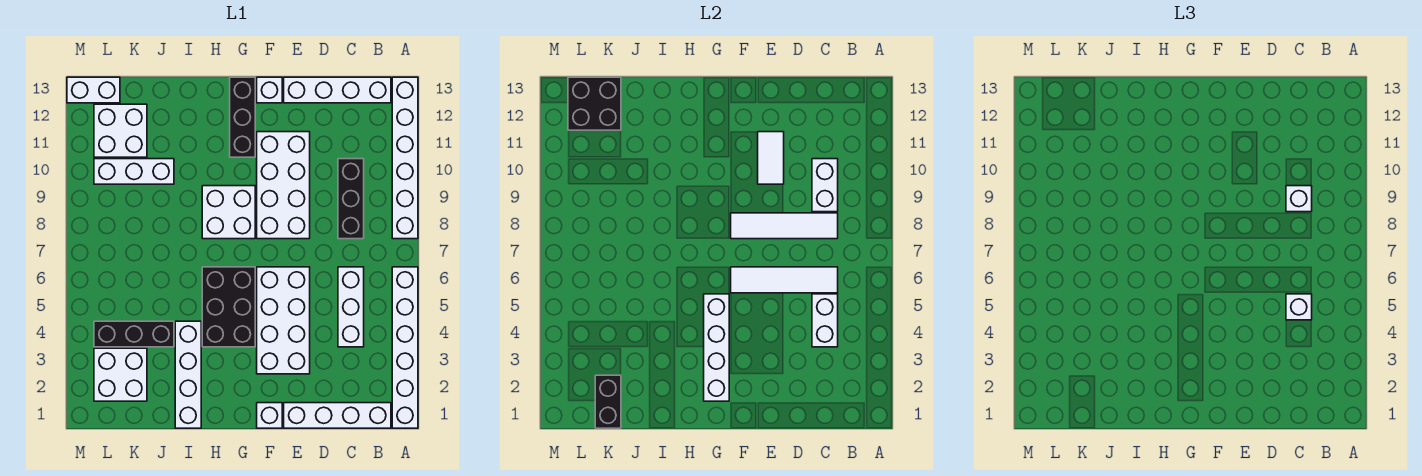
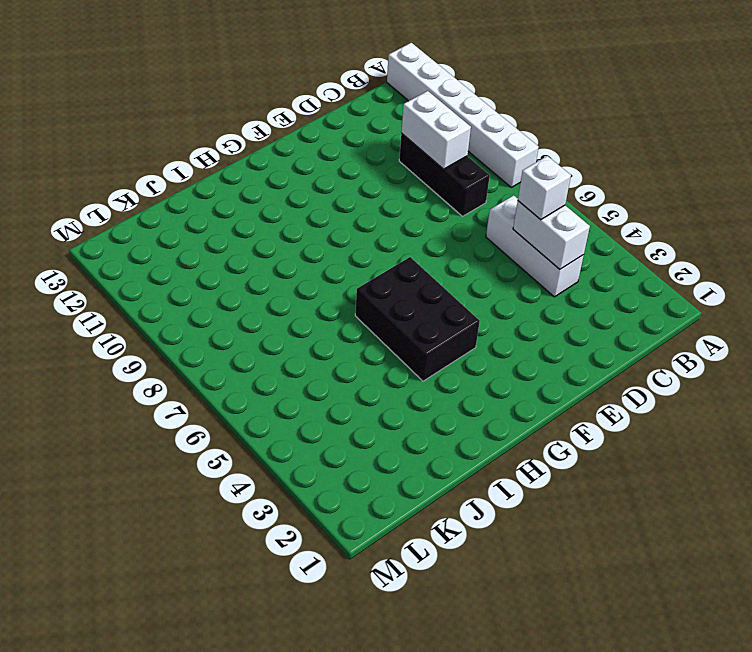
none -> white 1x6 brick [392,267,418,428]
none -> white 1x4 brick [284,403,391,428]
none -> white 1x4 brick [284,77,391,103]

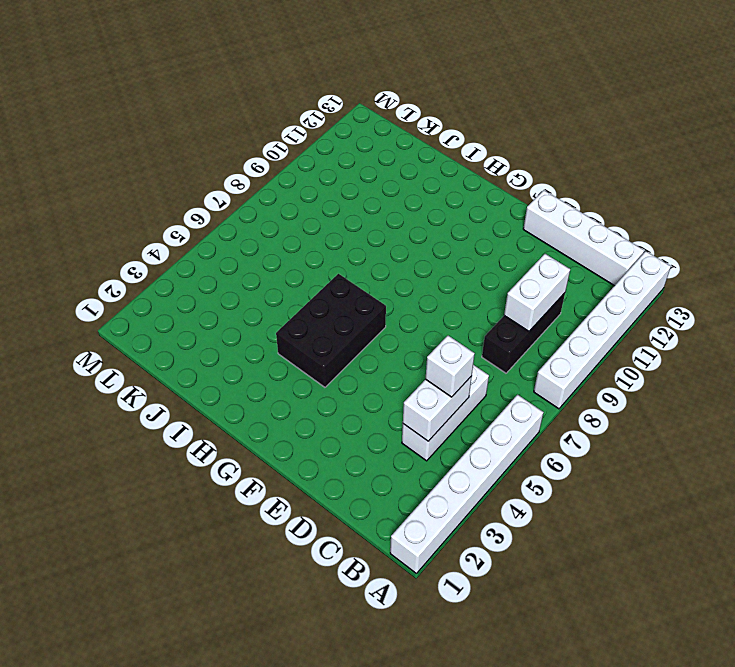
none -> white 1x4 brick [284,403,391,428]
none -> white 2x4 brick [257,267,310,374]
none -> white 2x4 brick [257,132,310,239]

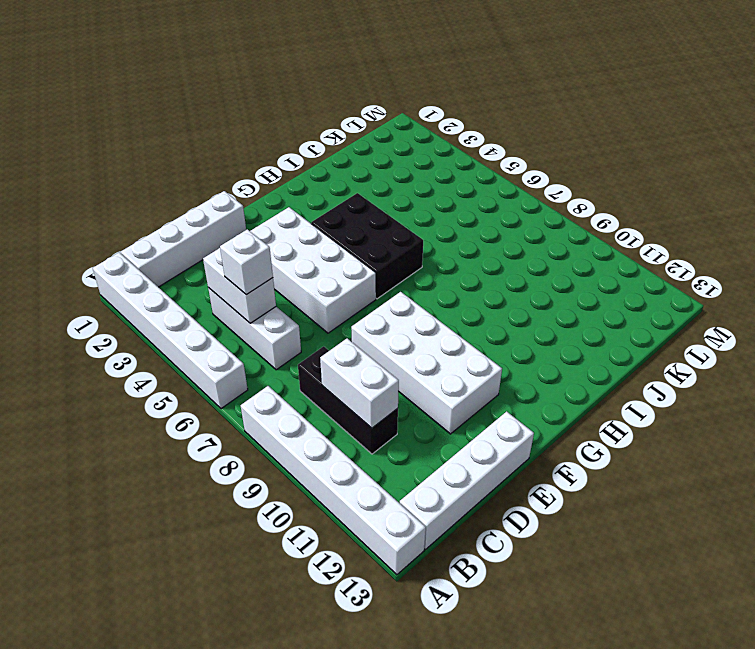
none -> white 1x1 brick [257,403,282,428]
none -> white 1x1 brick [257,77,282,103]
none -> white 2x2 brick [202,186,255,239]

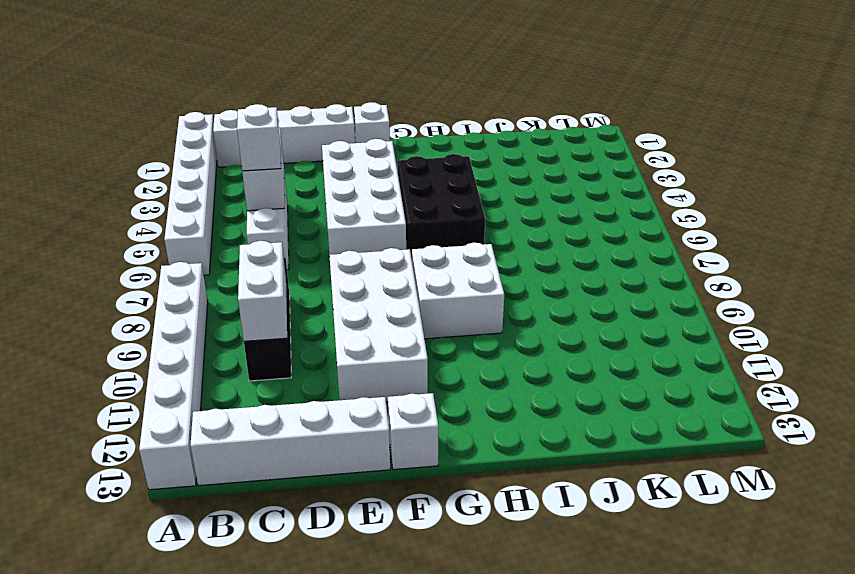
none -> black 1x3 brick [230,77,255,157]
none -> white 1x4 brick [175,321,201,428]
none -> black 1x3 brick [94,321,174,347]

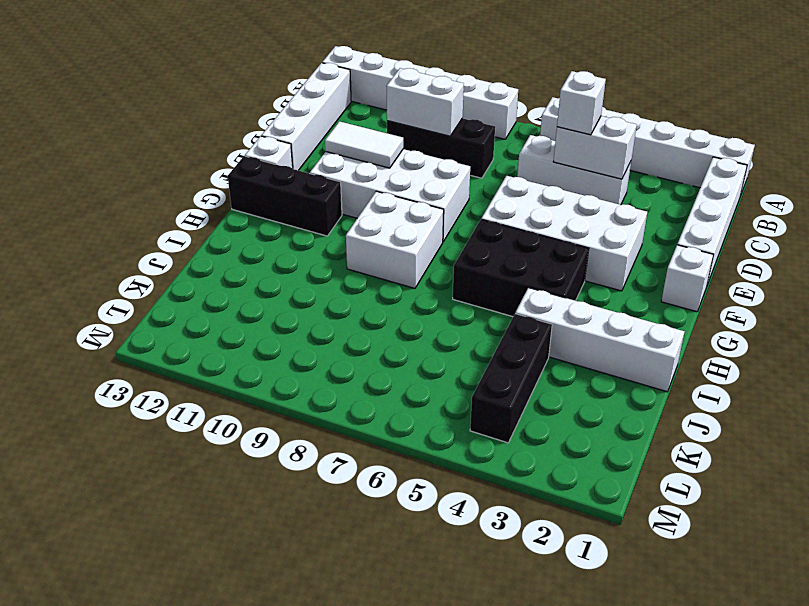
none -> white 1x3 brick [94,159,174,184]
none -> white 2x2 brick [94,348,147,401]
none -> white 2x2 brick [94,104,147,157]

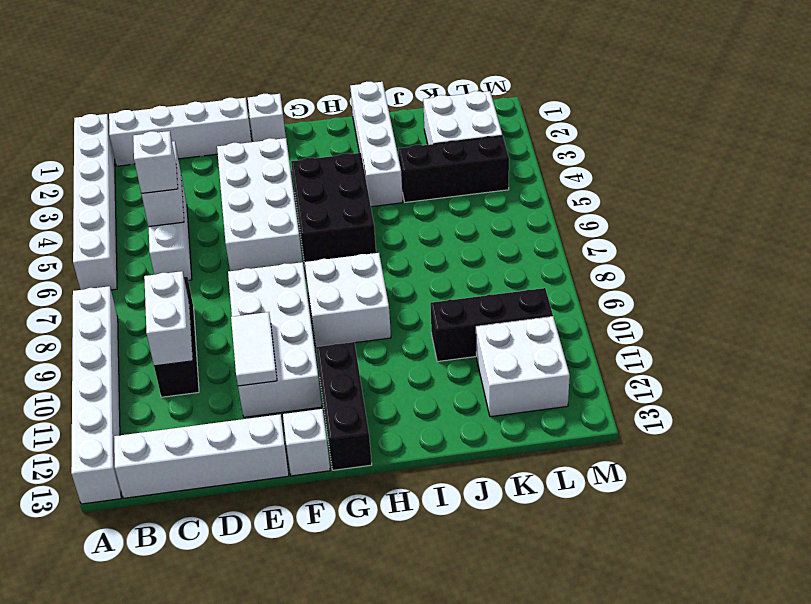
black 1x3 brick [430,288,553,362] -> white 1x3 brick [94,159,174,184]
none -> white 1x2 brick [67,77,120,103]
none -> white 1x4 tile [731,267,838,293]
none -> white 1x4 tile [731,213,838,239]

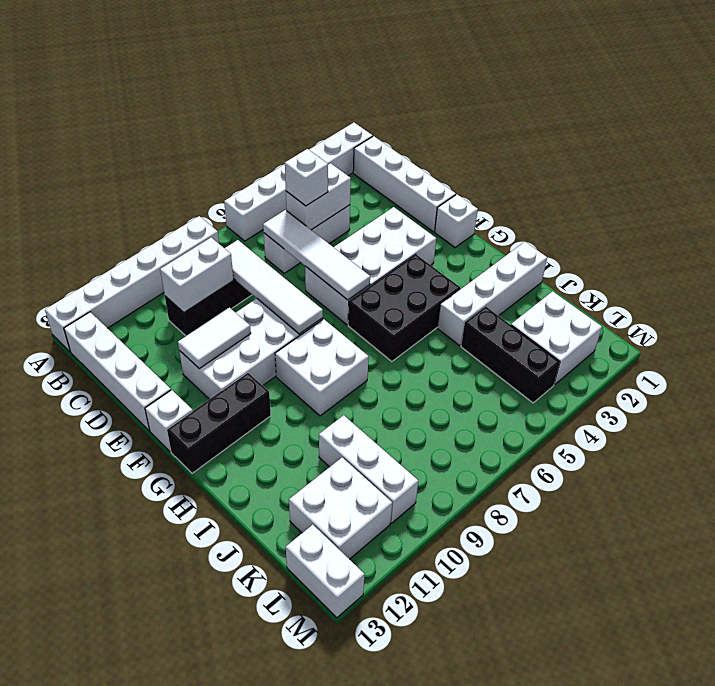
none -> white 1x4 brick [704,294,729,401]
none -> black 1x2 brick [595,375,621,428]
none -> black 2x2 brick [568,77,621,130]

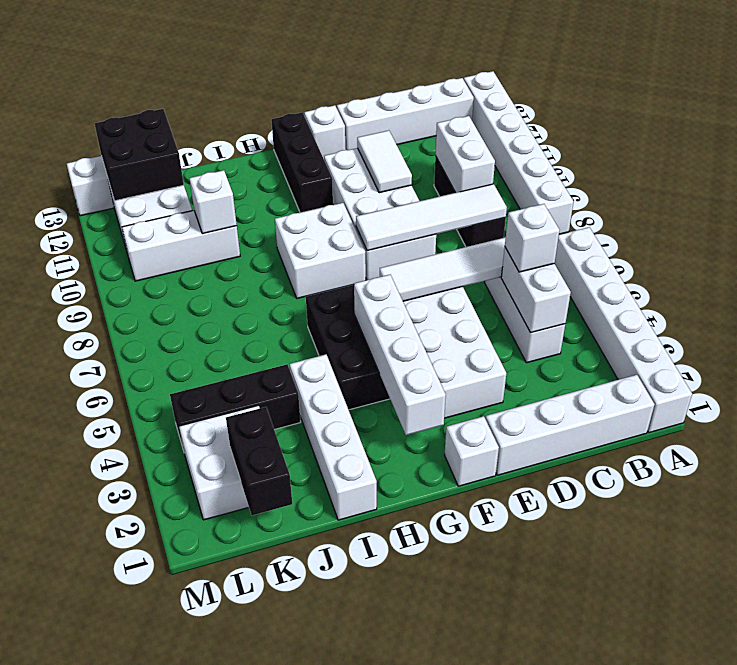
white 1x1 brick [189,170,237,234] -> white 1x1 brick moved to [1286,186,1312,212]

